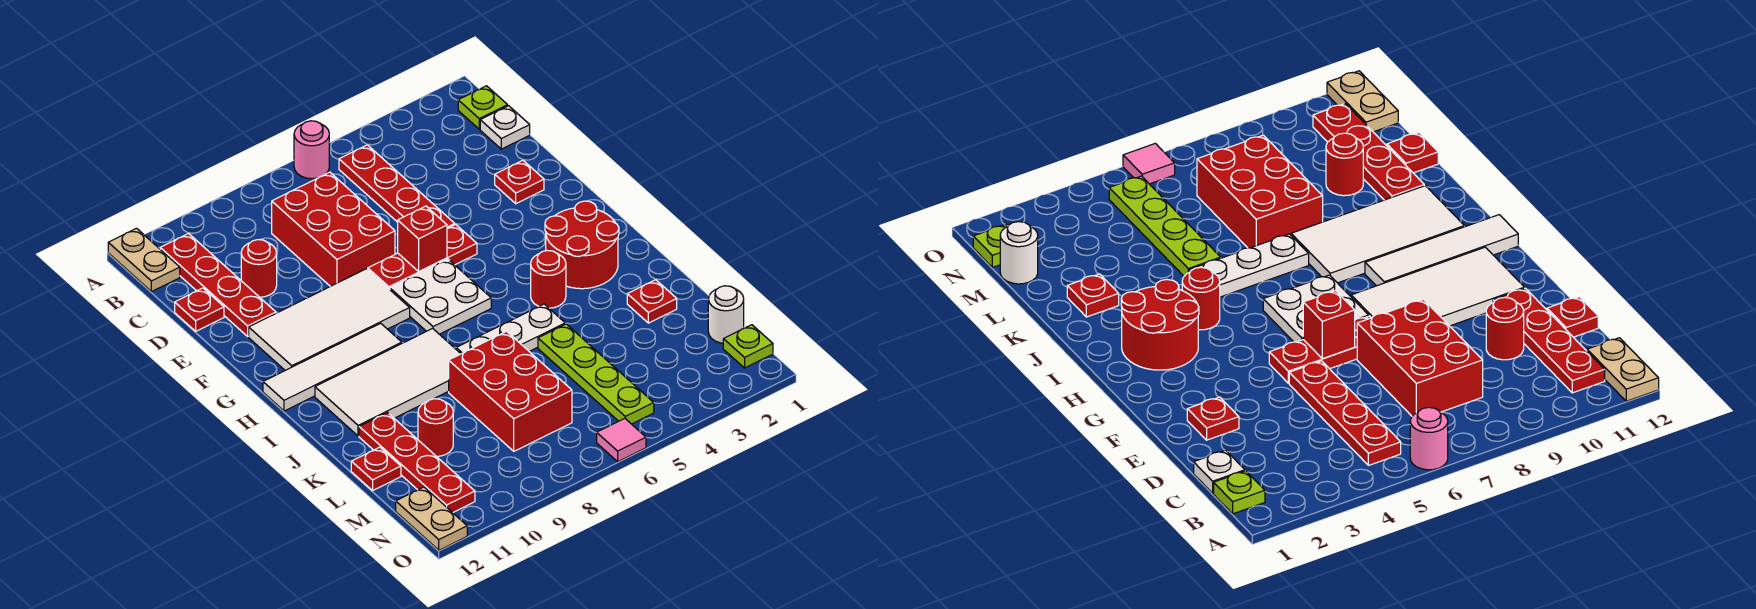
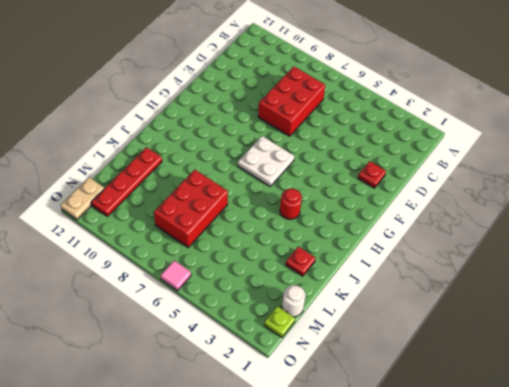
none -> pink 1x1 round brick [294,121,329,179]
none -> tan 1x2 plate [108,228,180,292]
none -> lime 1x1 plate [458,86,508,129]

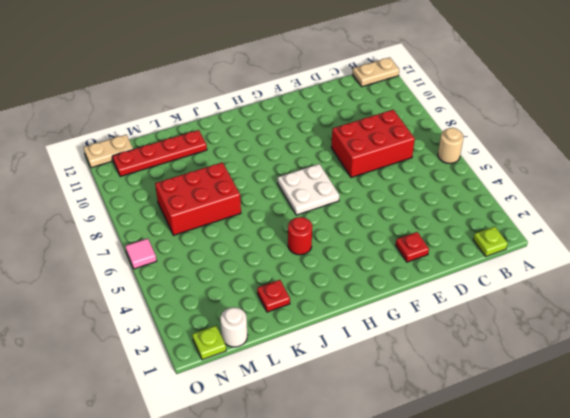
tan 1x1 round brick [438,128,463,164] -> pink 1x1 round brick [294,121,329,179]
none -> red 1x4 plate [339,145,455,228]
none -> red 1x4 plate [160,234,276,336]
none -> white 1x1 plate [480,106,530,149]

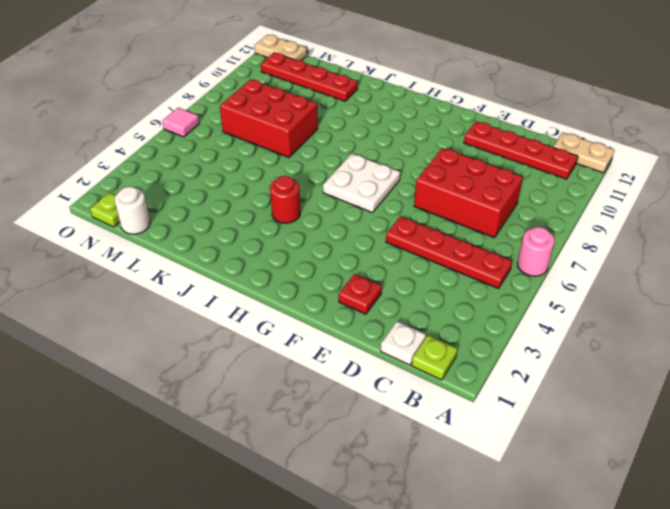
none -> red 1x1 round brick [241,240,277,297]
none -> red 1x1 plate [175,288,224,331]
none -> red 1x3 plate [368,225,477,289]

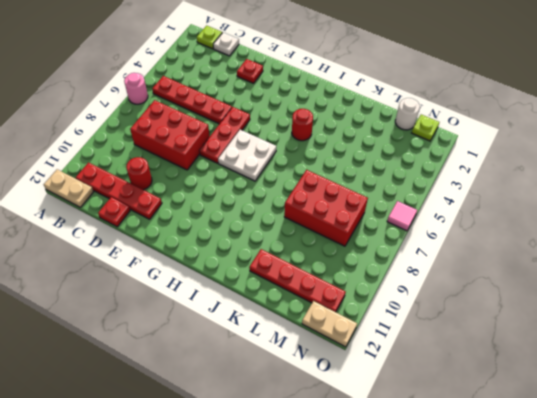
none -> white 2x4 tile [249,269,410,370]
none -> red 2x2 round brick [545,201,619,289]
none -> white 1x4 tile [263,323,402,411]

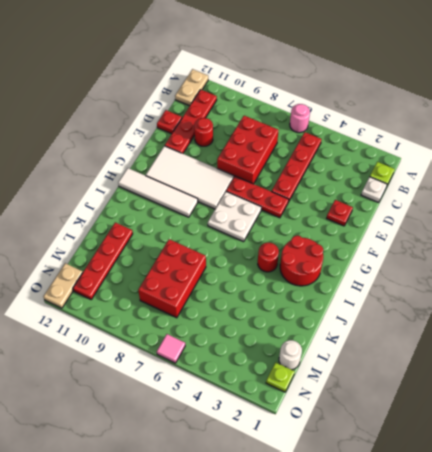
none -> white 2x4 tile [315,328,461,436]
none -> white 1x3 plate [456,304,565,354]
none -> red 1x1 plate [627,280,677,323]

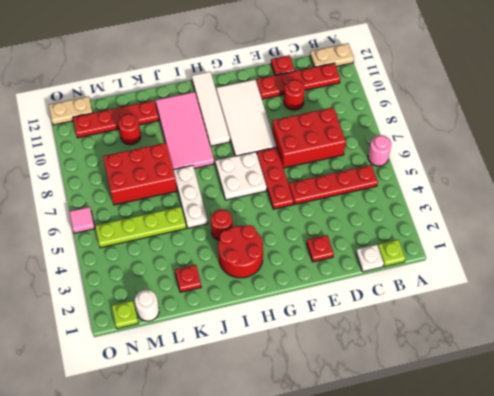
pink 2x4 tile [155,92,214,169] -> white 2x4 tile [315,328,461,436]
none -> red 1x1 plate [351,447,401,491]
none -> red 1x1 brick [398,206,447,272]

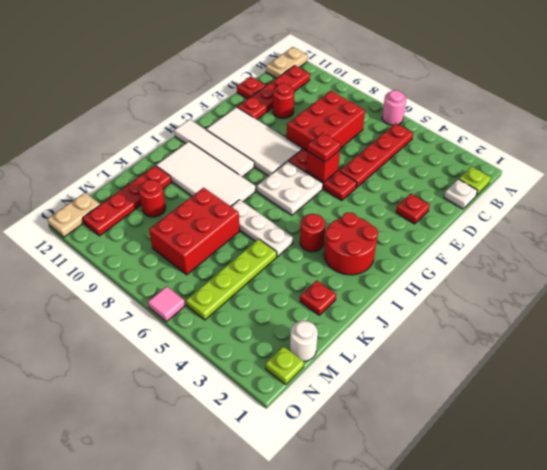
red 1x1 plate [307,132,341,162] -> red 1x1 plate moved to [351,447,401,491]

